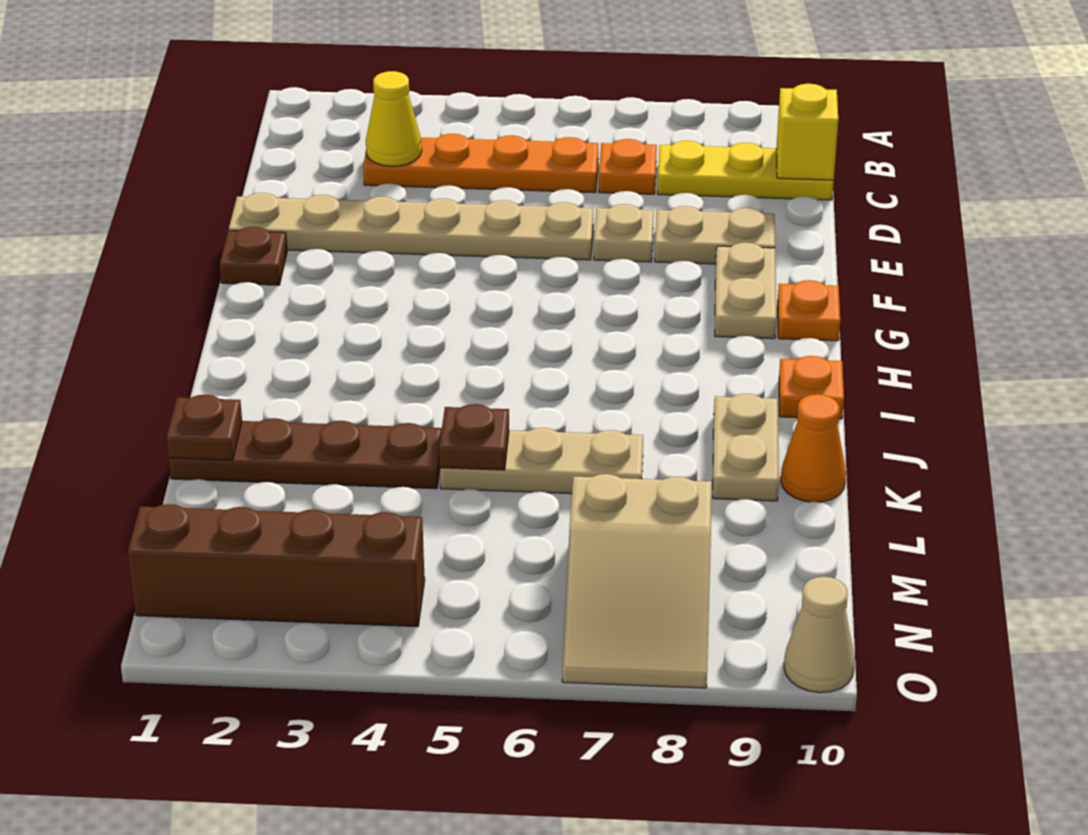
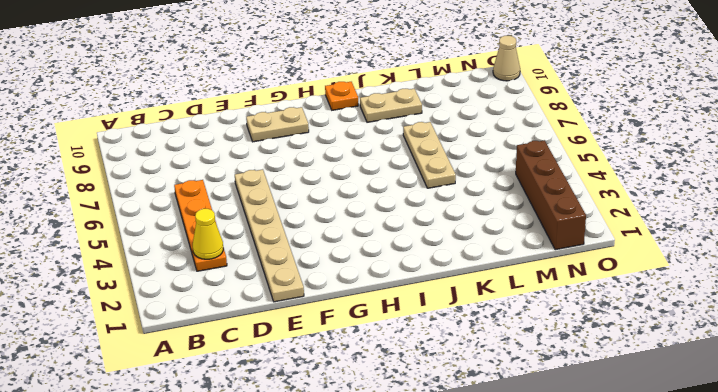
none -> orange 1x1 plate [599,139,657,194]
none -> yellow 1x3 plate [658,141,834,200]
none -> tan 1x1 plate [594,204,654,262]

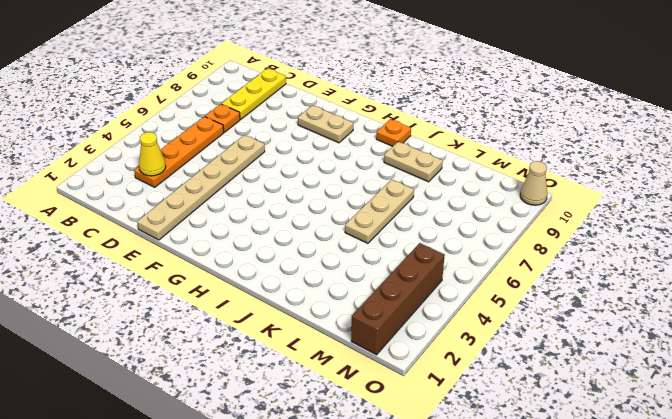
none -> tan 1x1 plate [594,204,654,262]
none -> tan 1x2 plate [655,206,775,264]
none -> brown 1x1 plate [220,227,287,285]

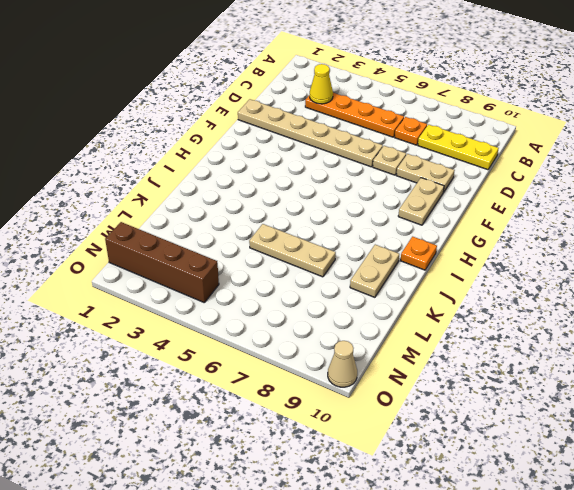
none -> brown 1x1 plate [220,227,287,285]
none -> orange 1x1 plate [778,280,840,341]
none -> brown 1x4 plate [169,418,442,489]

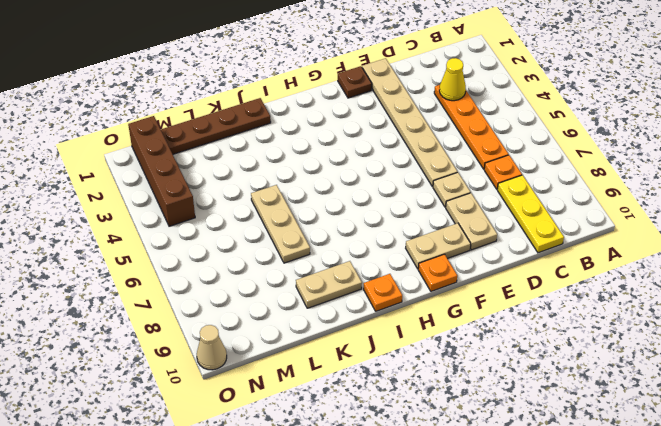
brown 1x4 plate [161,98,271,154] -> brown 1x4 plate turned to [169,418,442,489]
none -> orange 1x1 cone [781,394,846,502]
none -> tan 2x3 slope [562,474,712,688]
none -> yellow 1x1 brick [776,84,838,180]

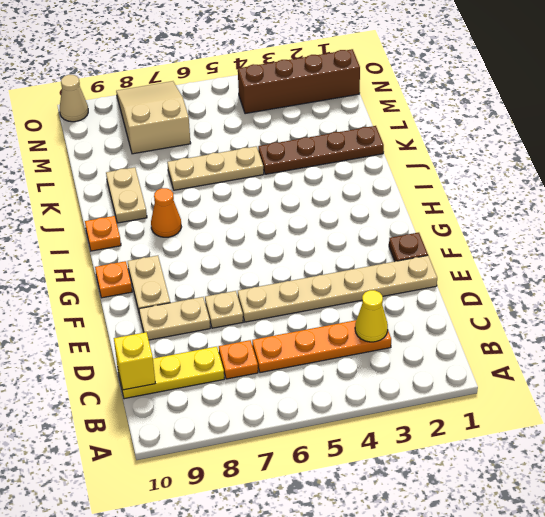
orange 1x1 cone [151,188,181,237] -> orange 1x1 cone moved to [781,394,846,502]
none -> brown 1x1 plate [166,395,242,460]
none -> brown 1x1 plate [439,404,509,470]

